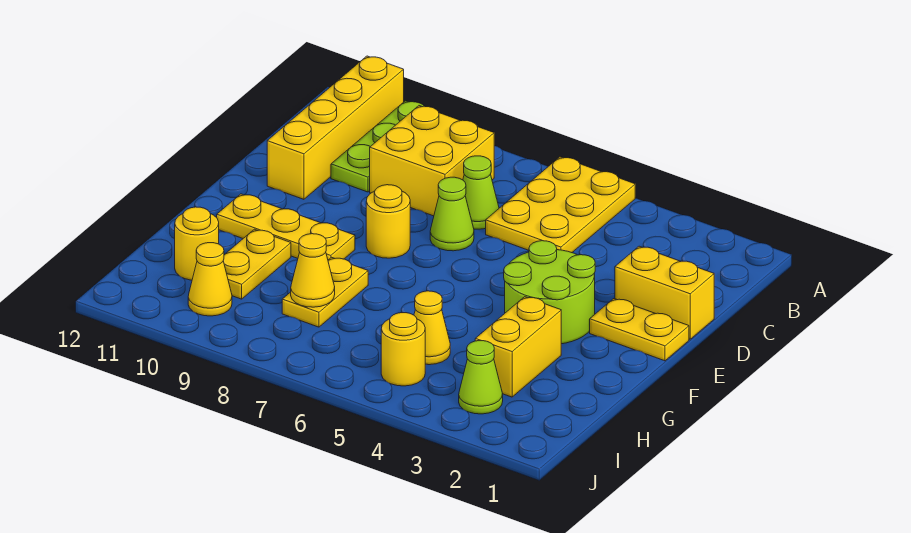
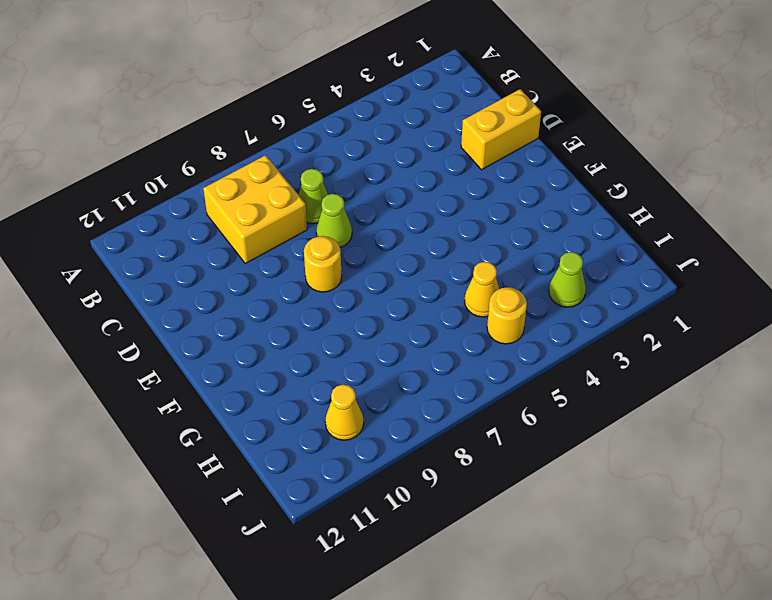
none -> yellow 2x3 plate [486,157,635,253]
none -> lime 1x3 plate [331,101,424,192]
none -> yellow 1x4 brick [267,56,404,199]

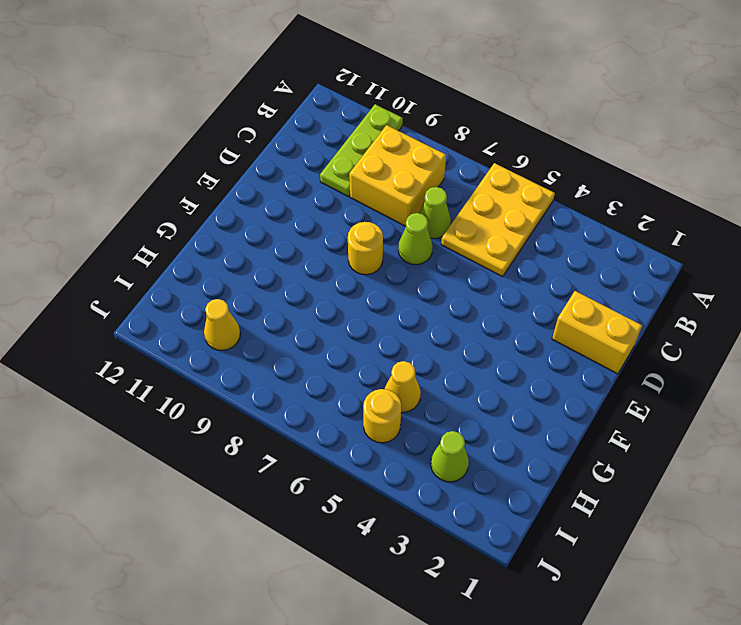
none -> yellow 1x4 brick [267,56,404,199]
none -> yellow 1x2 plate [590,299,689,361]
none -> lime 2x2 round brick [504,241,595,344]

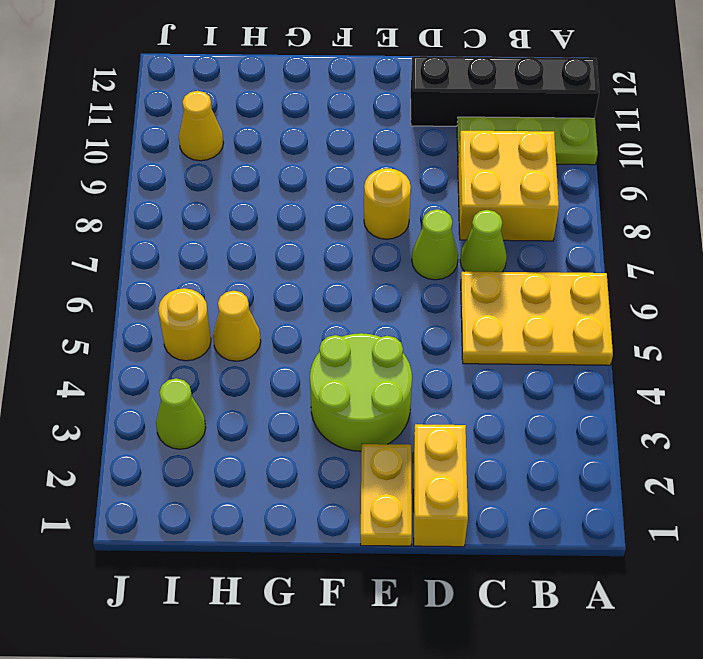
black 1x4 brick [411,56,599,126] -> yellow 1x4 brick [267,56,404,199]
none -> yellow 1x3 plate [217,194,355,260]
none -> yellow 1x2 brick [475,297,561,397]
none -> yellow 1x2 plate [282,257,368,327]

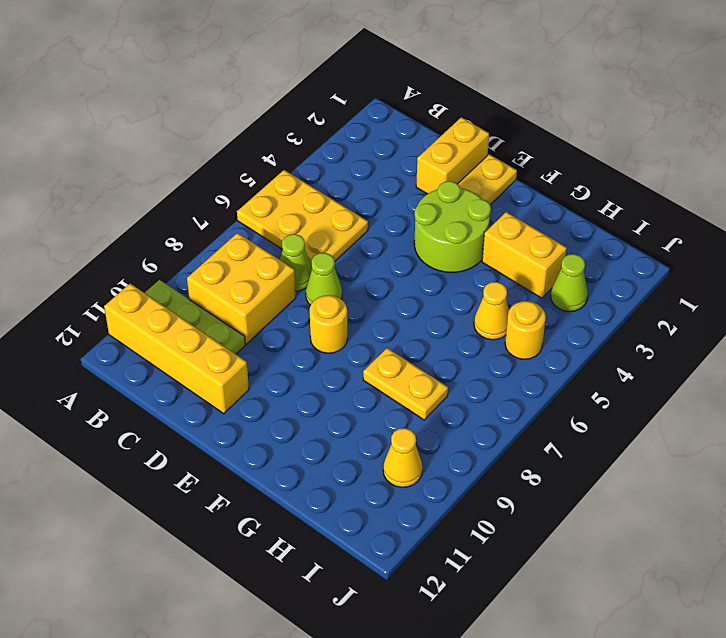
none -> yellow 1x3 plate [217,194,355,260]
none -> yellow 1x2 plate [223,229,291,299]
none -> yellow 1x1 round brick [175,207,219,280]

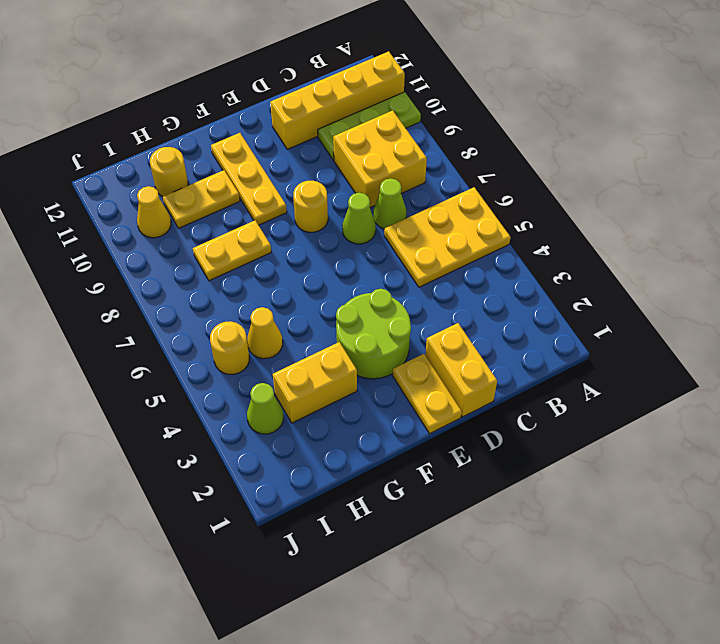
none -> yellow 1x1 cone [291,234,335,307]

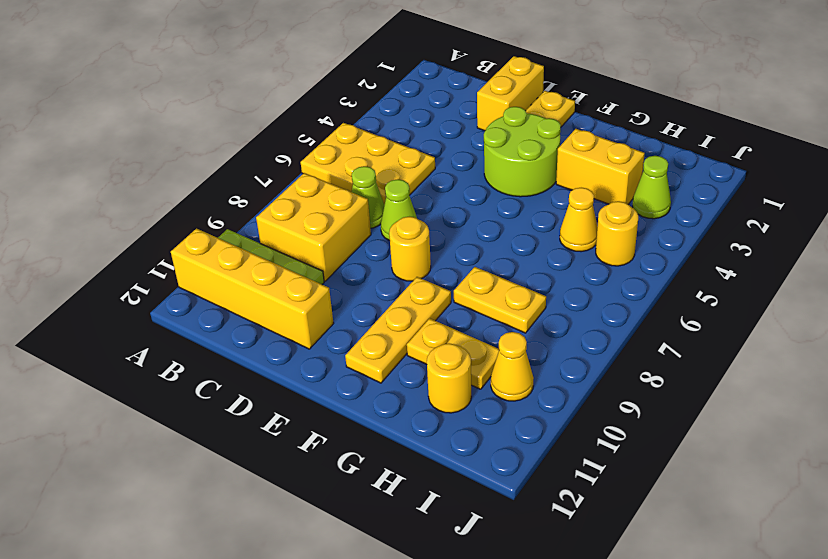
none -> yellow 1x1 cone [291,234,335,307]

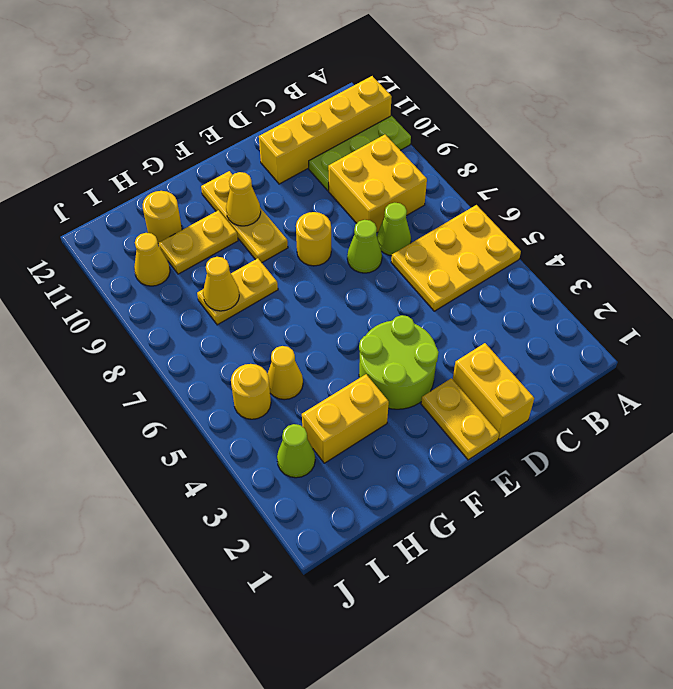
yellow 1x1 cone [226,172,261,226] -> none

